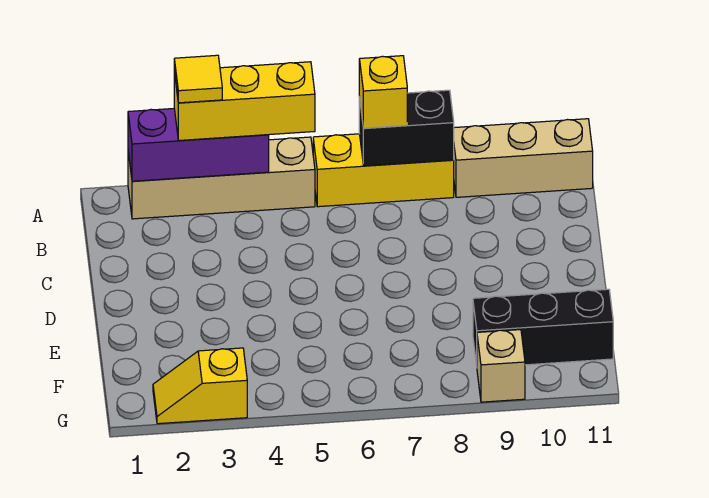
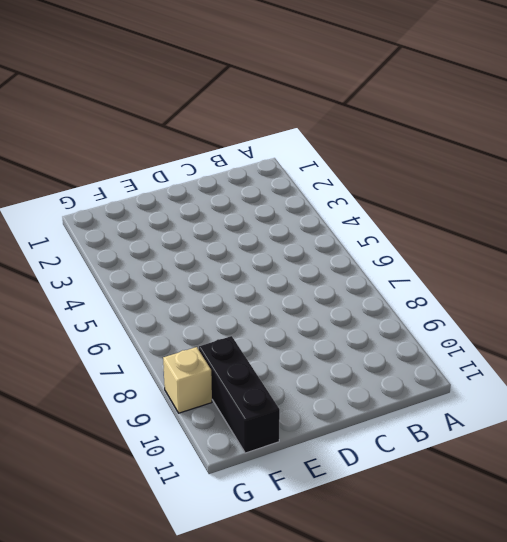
none -> tan 1x4 brick [128,137,315,219]
none -> yellow 1x3 brick [313,134,454,207]

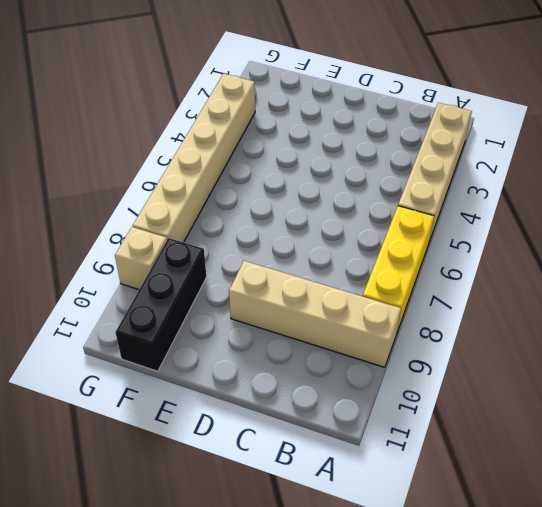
tan 1x4 brick [229,261,401,367] -> tan 1x3 brick [454,119,593,197]
tan 1x6 brick [133,74,255,242] -> yellow 1x2 slope [153,348,247,424]
none -> purple 1x3 brick [128,109,269,181]
none -> black 1x2 brick [359,90,454,166]

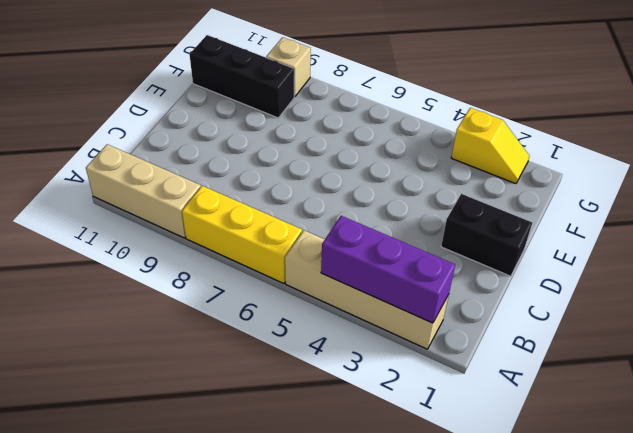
black 1x2 brick [441,194,532,276] -> black 1x2 brick moved to [359,90,454,166]
none -> yellow 1x3 brick [174,62,315,140]
none -> yellow 1x1 brick [359,56,407,128]

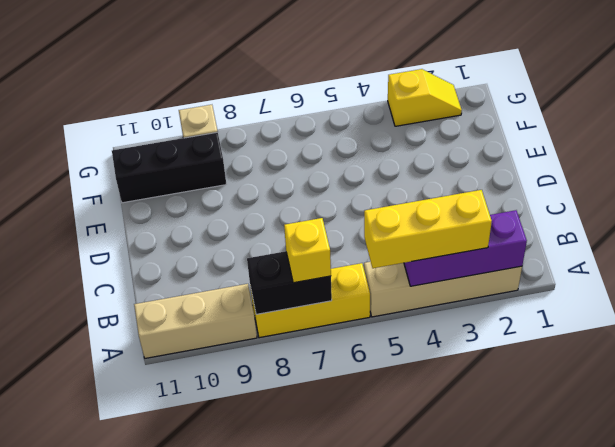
none -> yellow 1x1 tile [174,55,222,103]

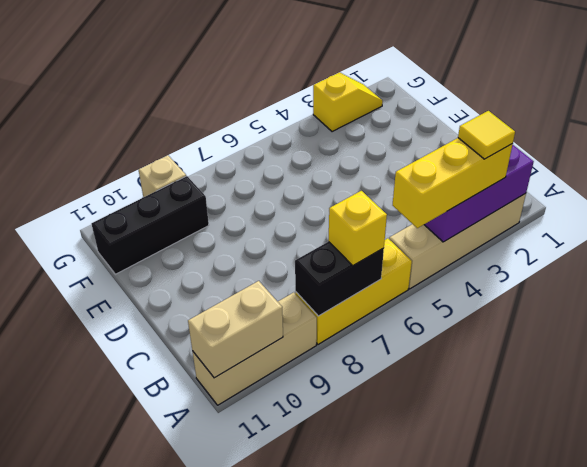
tan 1x2 brick [188,281,283,378] -> none

